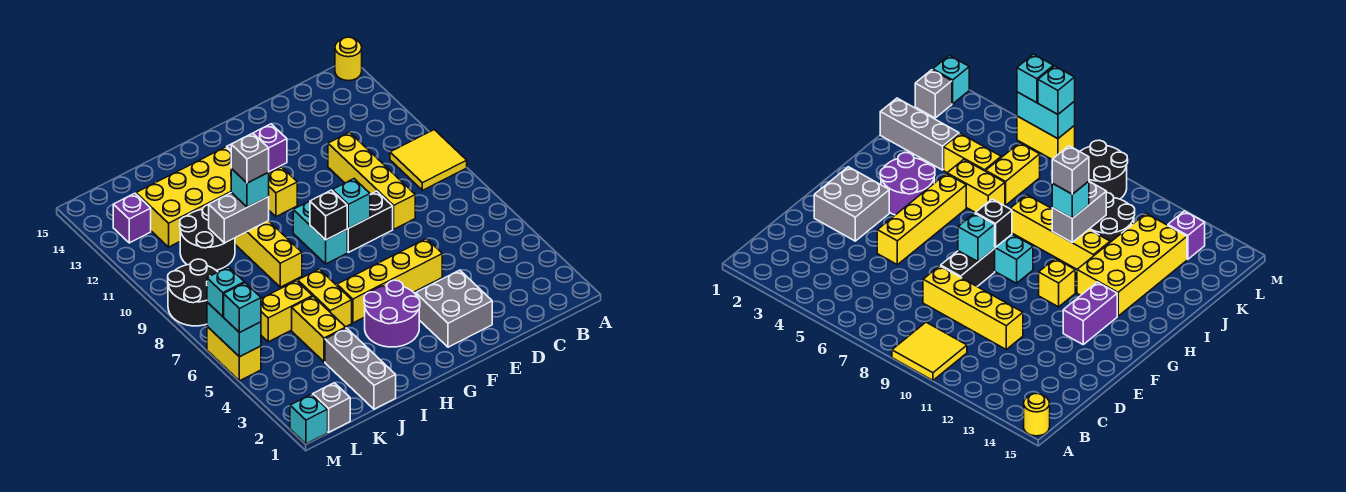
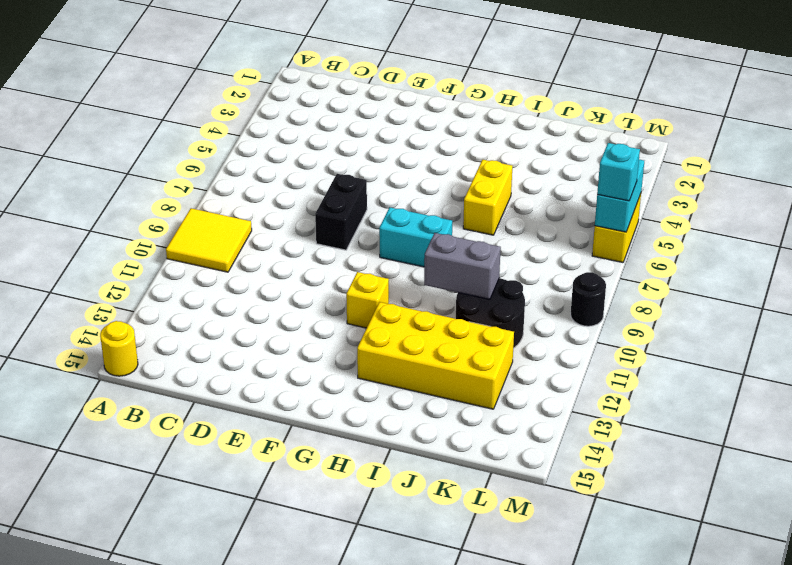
black 1x2 brick [315,174,367,250] -> black 1x2 brick turned to [347,191,393,252]
cyan 1x2 brick [379,207,452,267] -> cyan 1x2 brick turned to [293,201,347,264]
black 1x1 round brick [571,272,606,326] -> black 2x2 round brick [168,259,217,326]
none -> yellow 1x4 brick [328,132,415,229]
none -> grey 2x2 brick [416,270,492,347]
none -> yellow 1x4 brick [337,239,442,323]
none -> purple 1x2 brick [227,124,287,172]

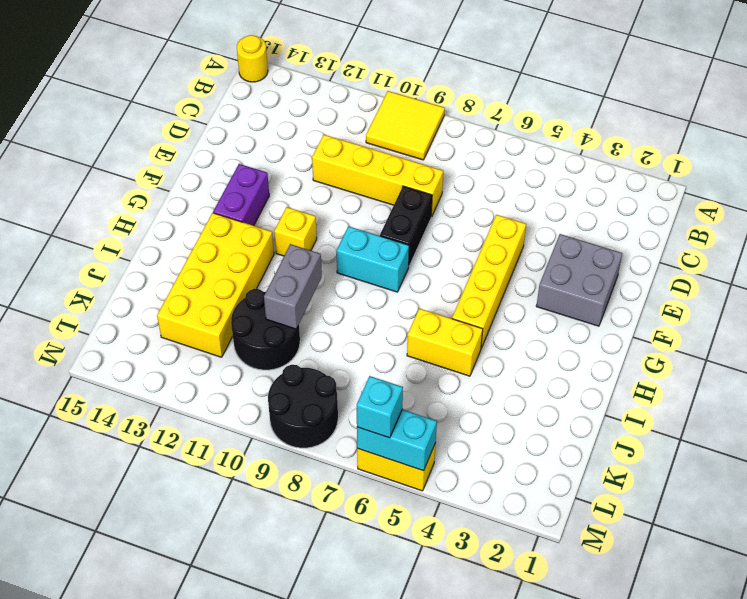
none -> purple 2x2 round brick [364,280,420,347]
none -> yellow 1x4 brick [235,221,302,287]
none -> grey 1x3 brick [325,328,396,409]
none -> yellow 1x2 brick [292,297,346,362]

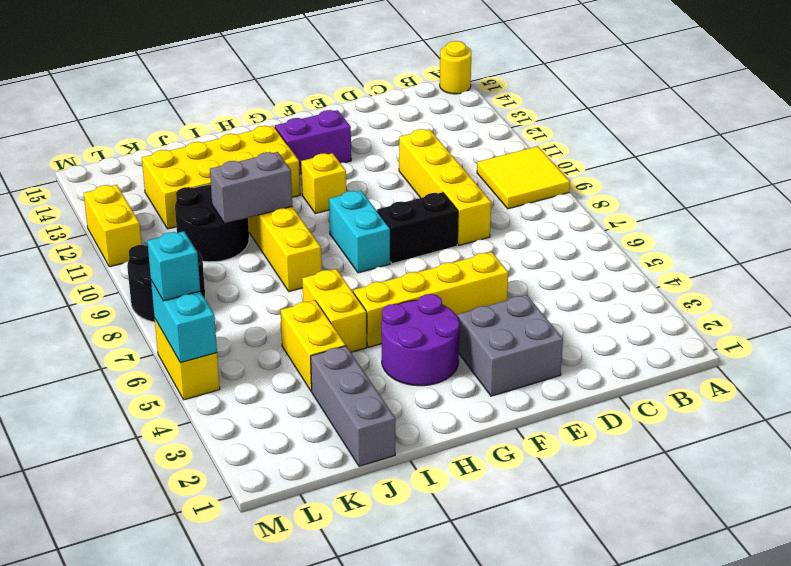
yellow 1x2 brick [84,185,142,267] -> yellow 1x2 brick turned to [261,281,312,342]
none -> grey 1x1 brick [313,383,350,432]
none -> purple 1x1 brick [113,193,151,243]
none -> cyan 1x1 brick [290,394,328,444]
none -> cyan 1x1 brick [333,179,370,228]

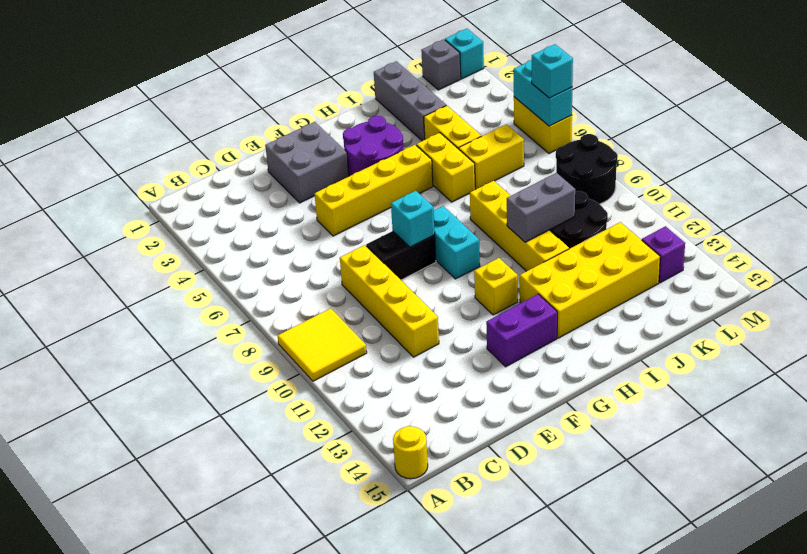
none -> black 1x1 brick [310,190,347,240]
none -> cyan 1x1 brick [231,169,269,207]
none -> cyan 1x1 brick [224,283,261,333]
none -> grey 1x1 brick [231,133,269,183]

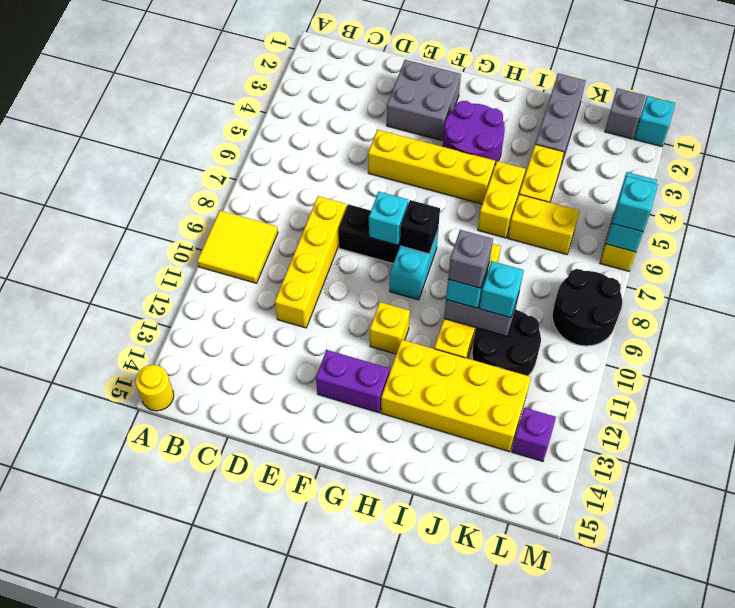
cyan 1x1 brick [479,261,524,318] -> cyan 1x1 brick moved to [224,283,261,333]

